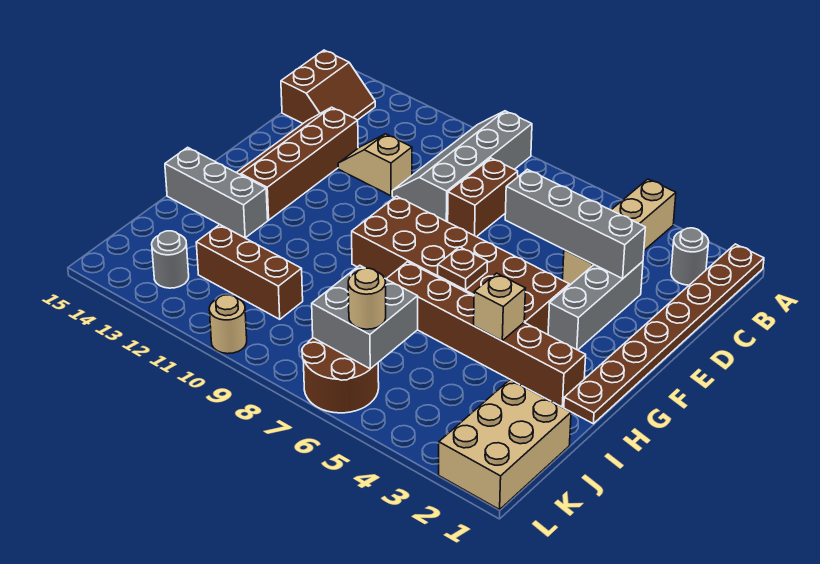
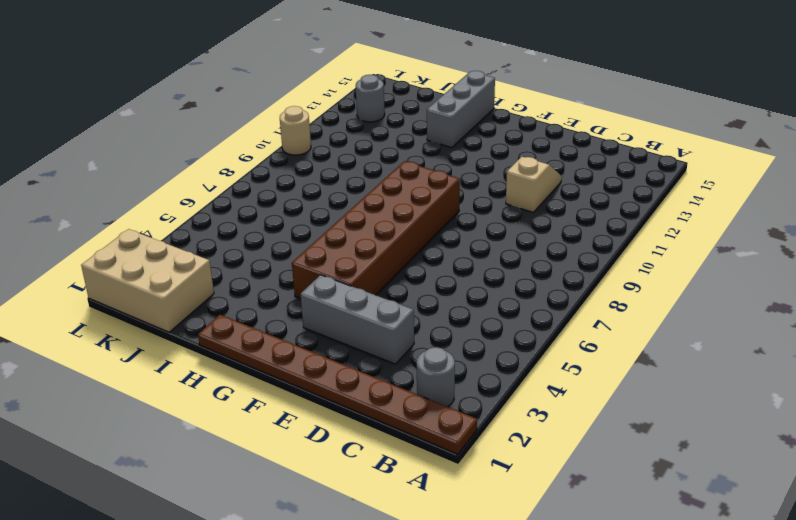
none -> tan 1x4 brick [563,179,676,286]
none -> grey 2x4 slope [392,111,532,222]
none -> brown 2x2 slope [281,50,375,123]

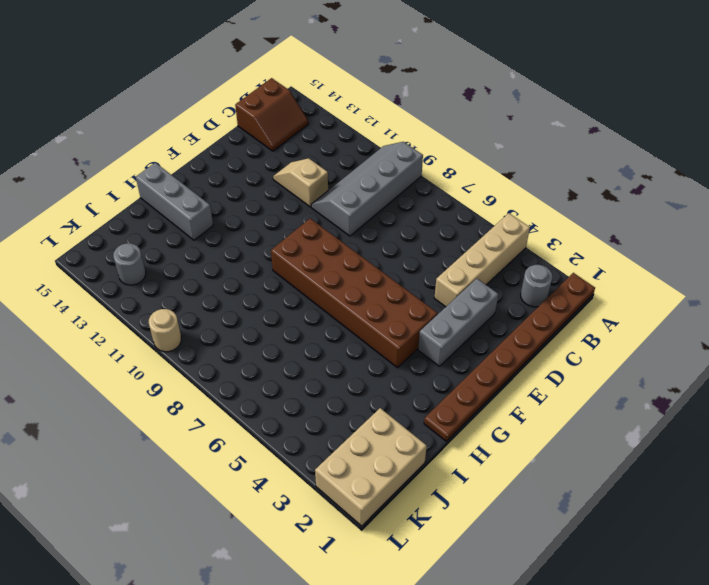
none -> brown 1x2 brick [448,158,518,237]
none -> brown 2x4 slope [236,107,358,220]
none -> brown 1x6 brick [386,262,586,407]

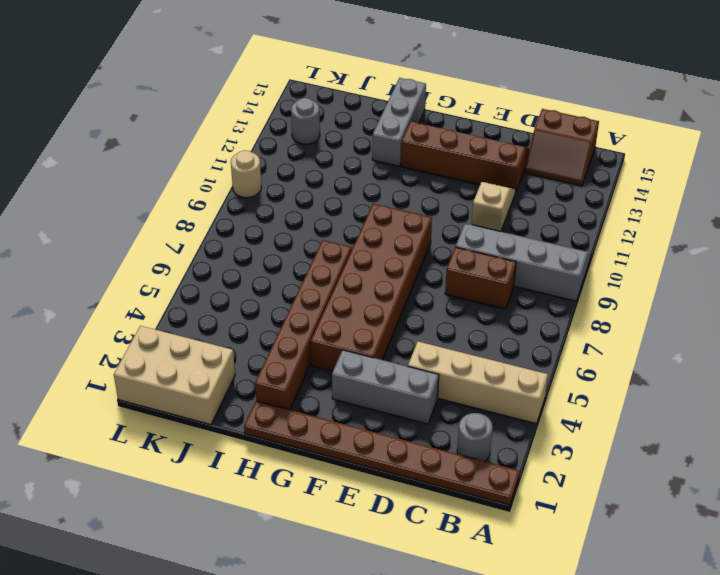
none -> brown 1x3 brick [196,225,303,319]
none -> brown 2x2 round brick [302,338,379,413]
none -> grey 1x4 brick [505,169,645,279]

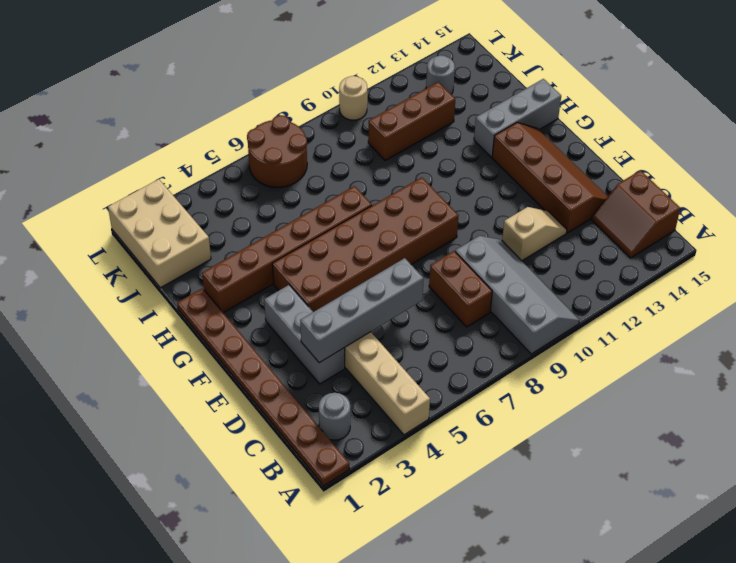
none -> brown 1x1 plate [438,247,488,290]
none -> tan 1x1 brick [474,273,525,341]
none -> grey 2x2 brick [312,265,418,369]

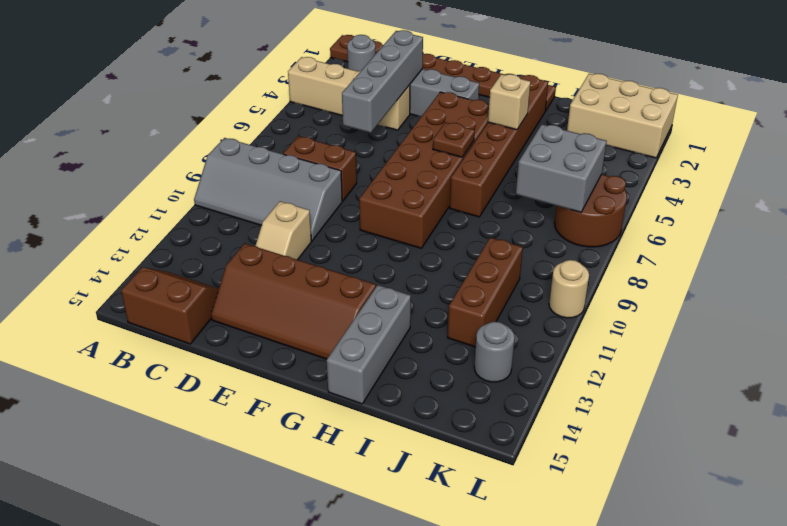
none -> tan 1x1 round brick [348,268,386,329]

